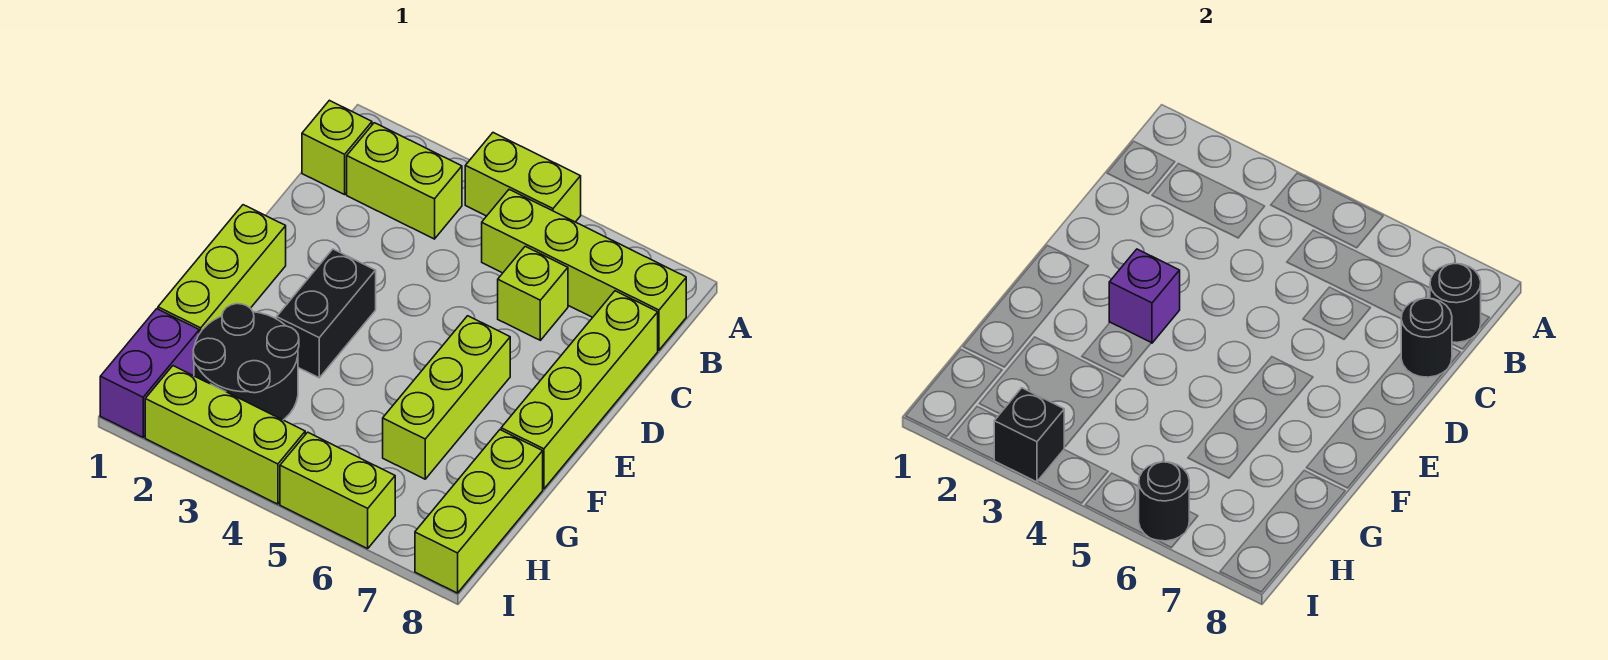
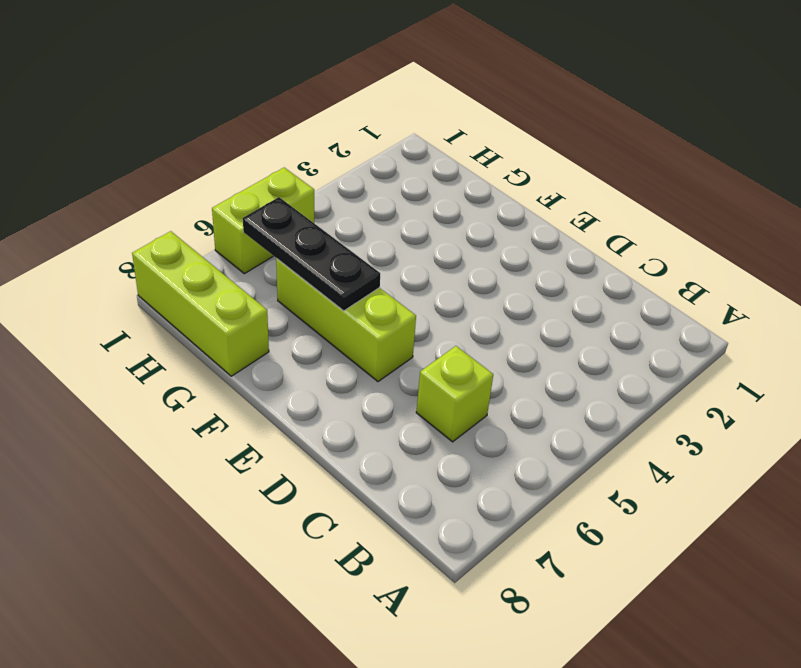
black 1x3 plate [243,197,380,311] -> none
none -> lime 1x2 brick [465,133,581,222]
none -> lime 1x1 brick [302,100,372,194]
none -> lime 1x2 brick [347,123,462,239]

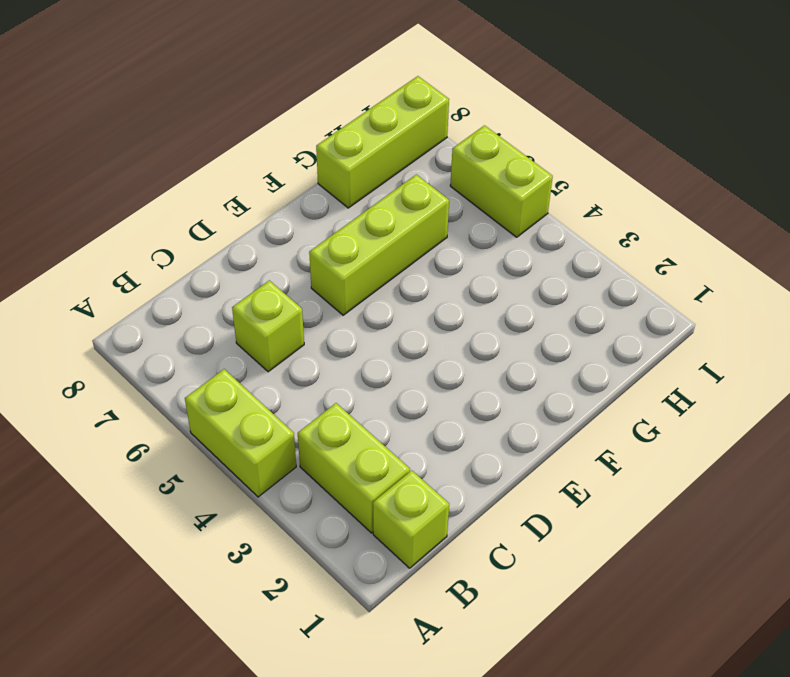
none -> lime 1x4 brick [482,190,686,350]
none -> lime 1x4 brick [501,291,658,489]
none -> lime 1x3 brick [158,205,286,334]

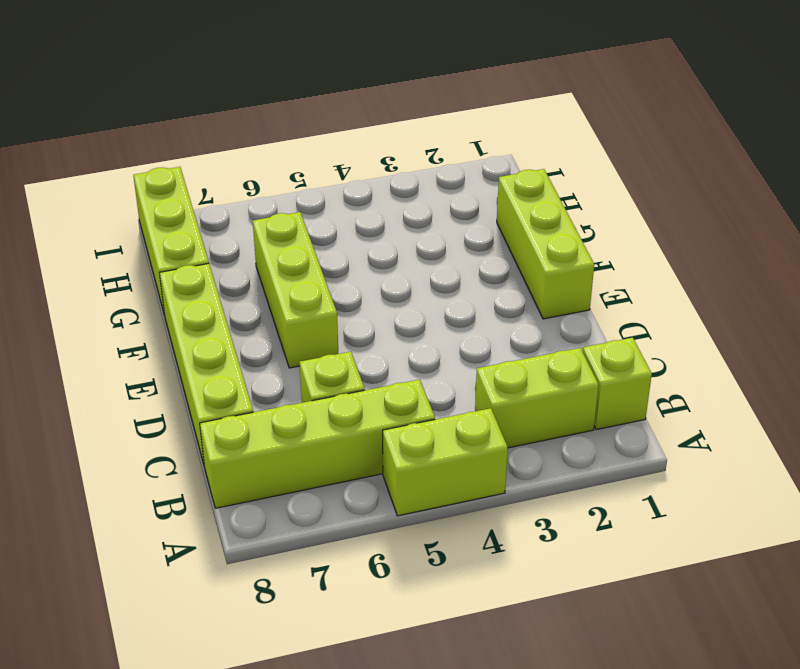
none -> black 1x2 brick [277,249,376,378]
none -> black 2x2 round brick [193,304,299,420]
none -> purple 1x2 brick [100,309,199,437]

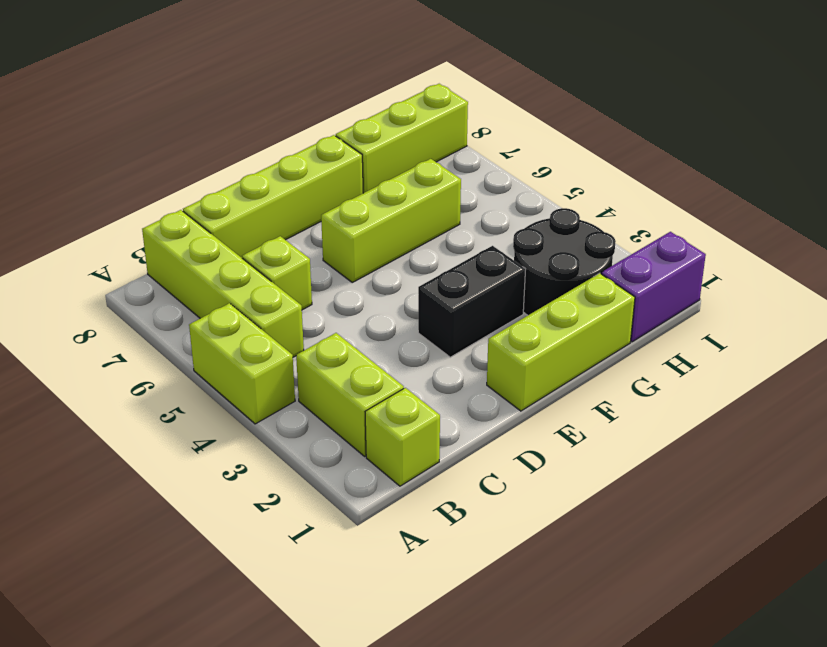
none -> lime 1x3 brick [145,366,305,504]
none -> lime 1x2 brick [280,432,395,549]
none -> black 1x1 round brick [1430,264,1481,343]

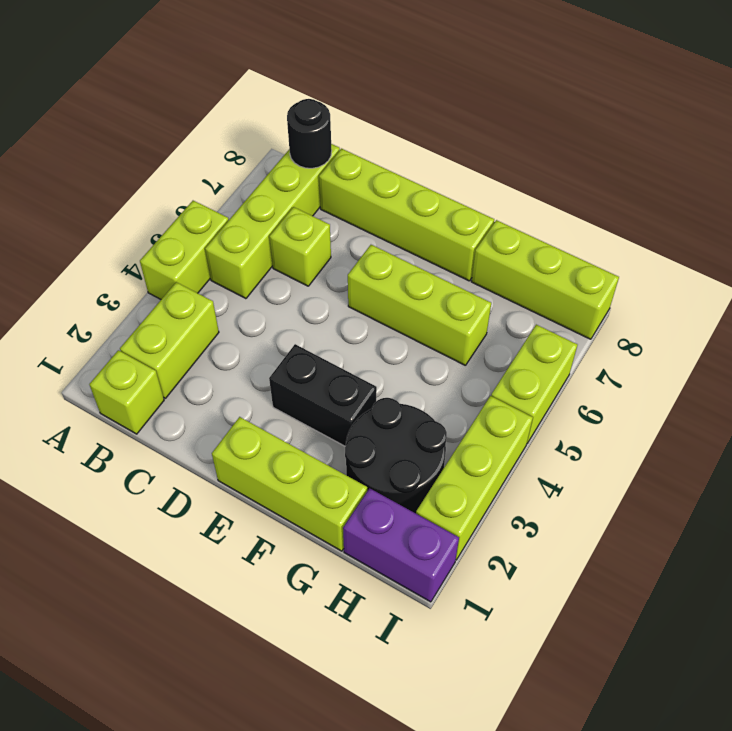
none -> black 1x1 round brick [1401,298,1452,377]
none -> purple 1x1 brick [1109,249,1180,343]
none -> black 1x1 brick [994,388,1064,482]

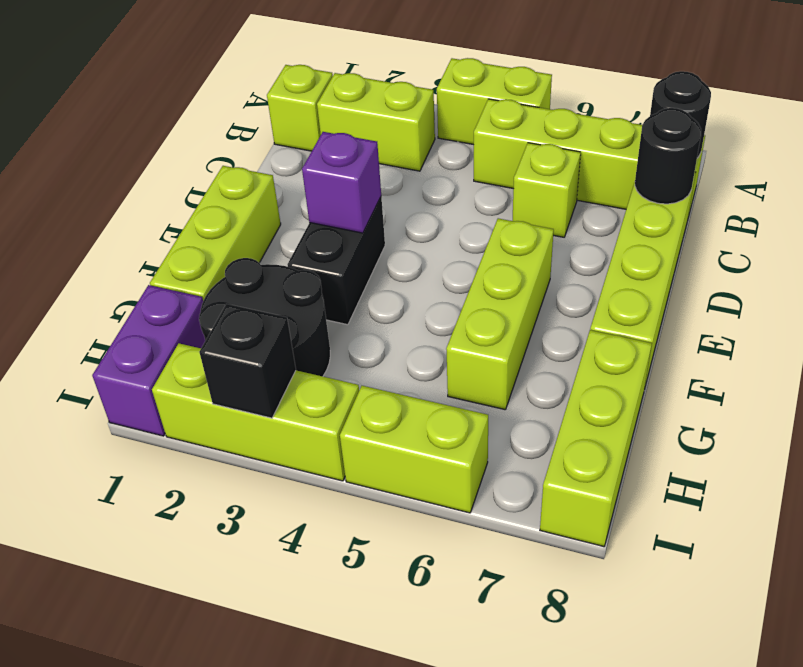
none -> black 1x1 round brick [1139,462,1189,541]

